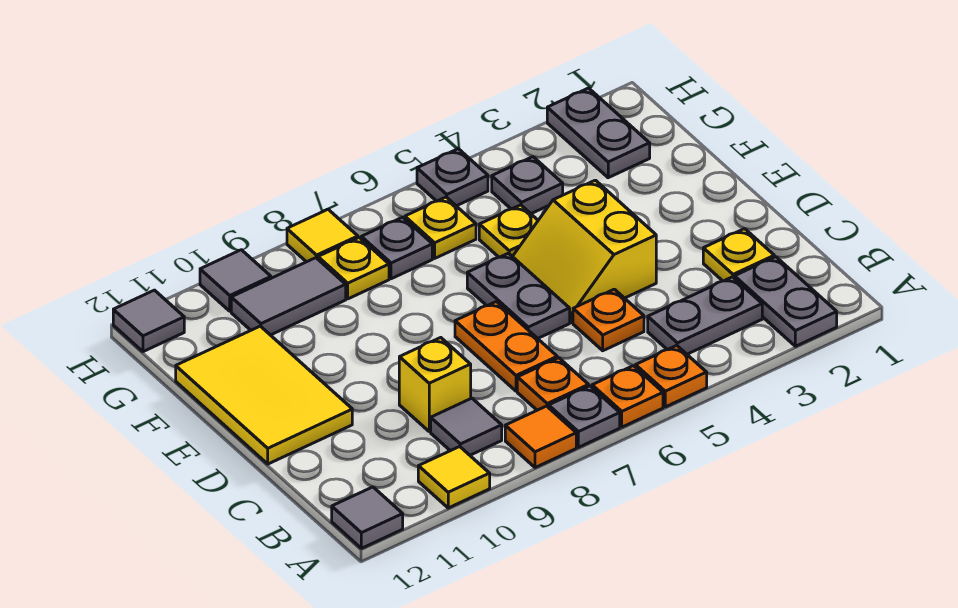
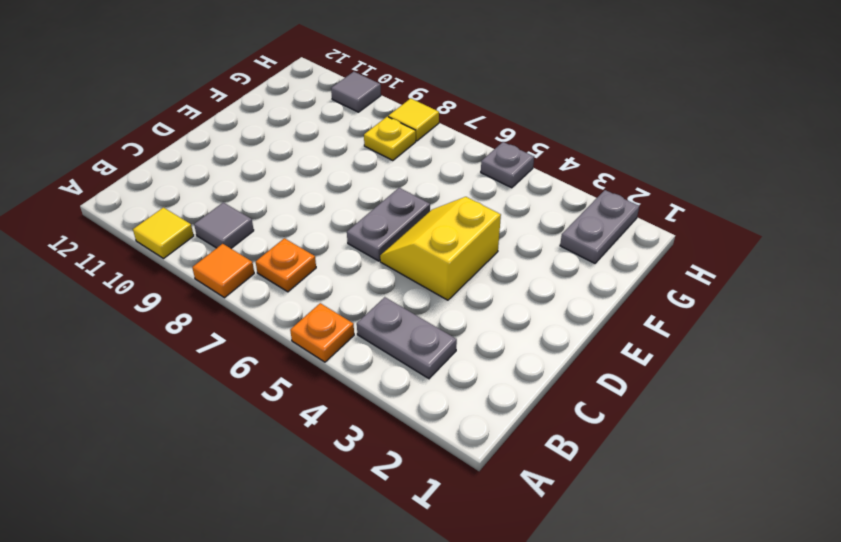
none -> grey 1x2 plate [735,257,837,346]
none -> orange 1x1 plate [592,366,663,427]
none -> grey 1x1 plate [549,386,620,447]

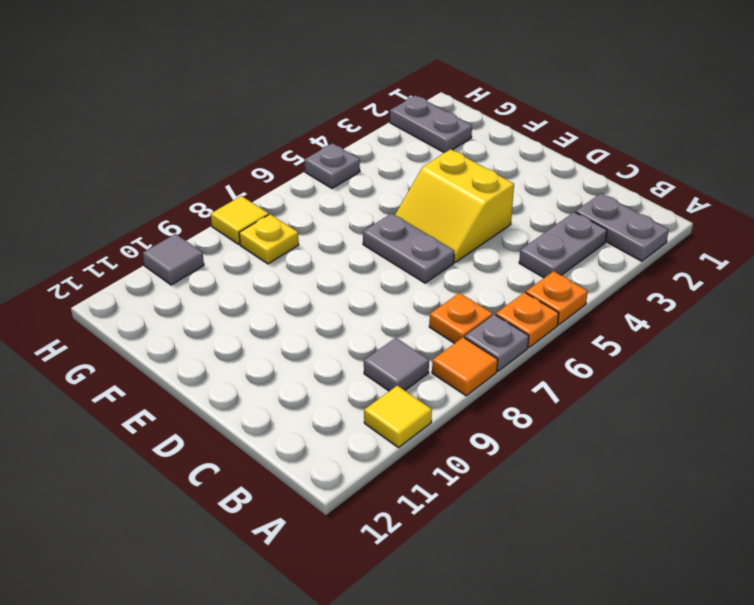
none -> grey 1x1 tile [332,487,403,548]
none -> yellow 1x1 plate [703,229,774,281]
none -> orange 1x1 plate [573,289,644,351]

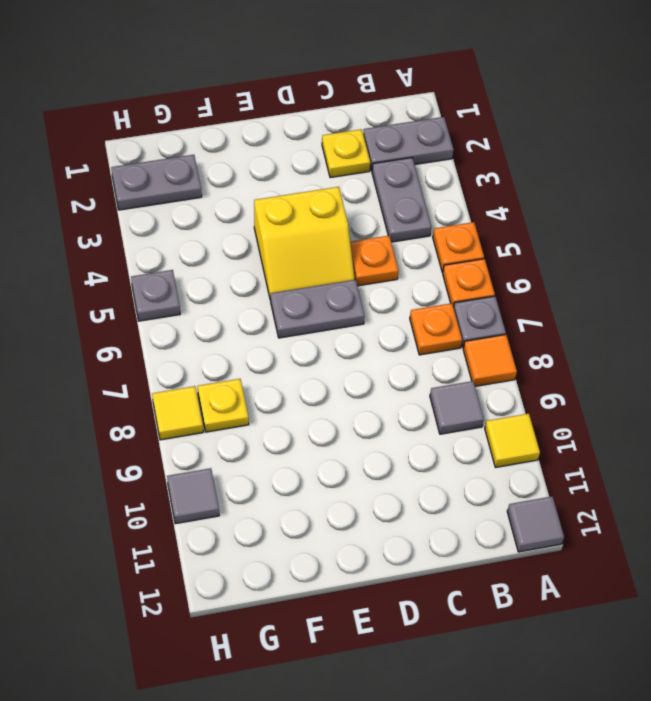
none -> orange 1x2 plate [455,302,557,391]
none -> yellow 1x1 brick [399,338,471,431]
none -> yellow 2x3 tile [176,326,352,464]

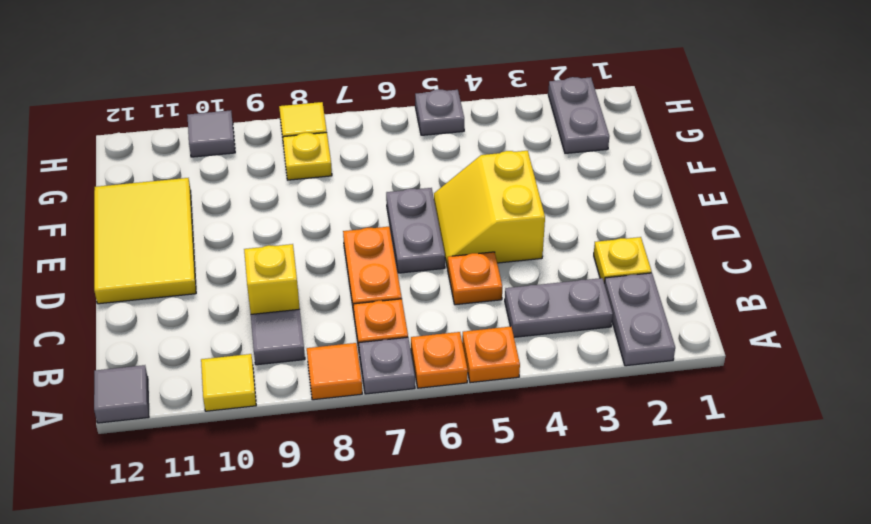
none -> yellow 1x1 plate [479,205,538,257]
none -> grey 1x1 plate [492,157,563,214]
none -> yellow 1x1 plate [405,197,476,258]

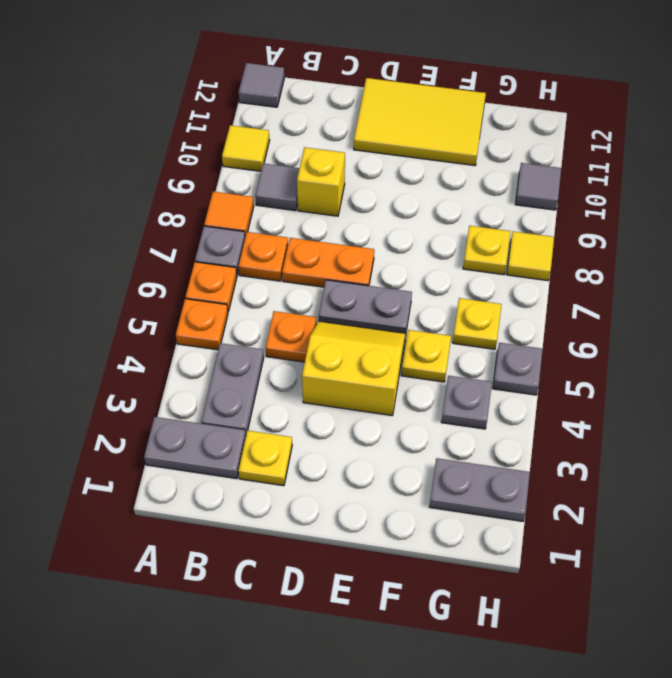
none -> grey 1x1 plate [361,217,432,279]
none -> grey 1x2 tile [231,258,346,335]
none -> grey 1x1 tile [113,290,184,352]

